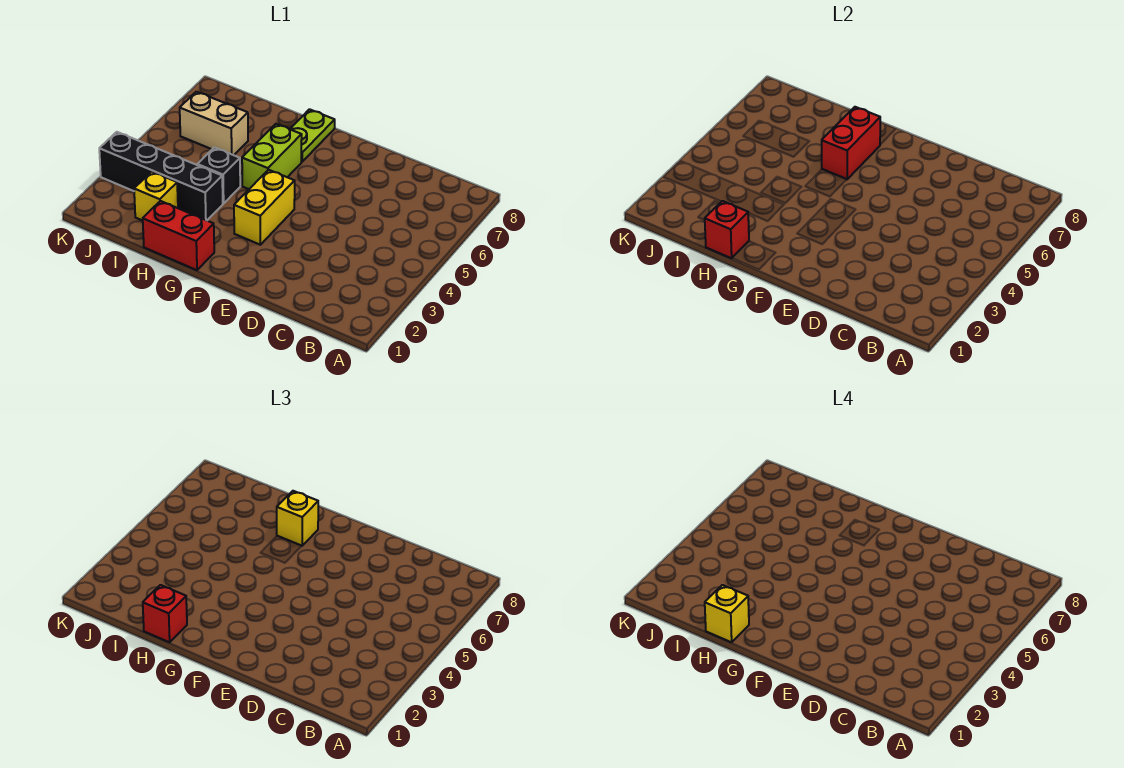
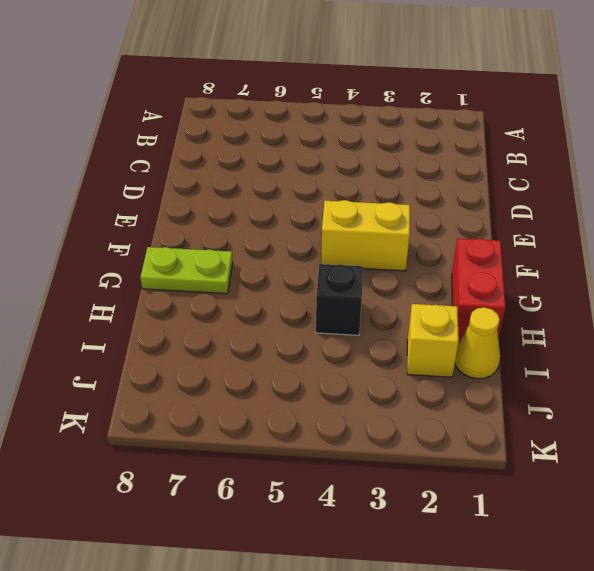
yellow 1x1 cone [455,307,500,379] -> none
none -> lime 1x2 brick [242,124,302,189]
none -> black 1x4 brick [99,132,223,220]
none -> tan 1x2 brick [180,92,248,155]

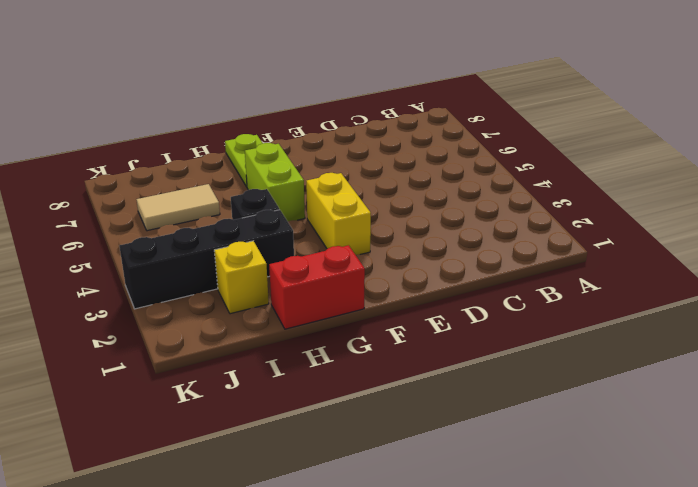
tan 1x2 tile [136,184,220,231] -> tan 1x2 brick [180,92,248,155]
none -> red 1x2 brick [822,107,880,179]
none -> red 1x1 brick [705,201,749,258]
none -> yellow 1x1 brick [277,491,318,546]

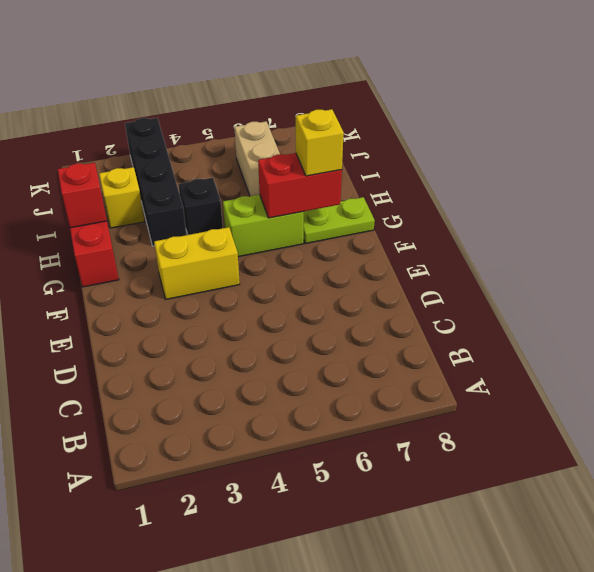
none -> red 1x1 brick [143,585,187,642]
none -> yellow 1x1 brick [705,585,749,642]

